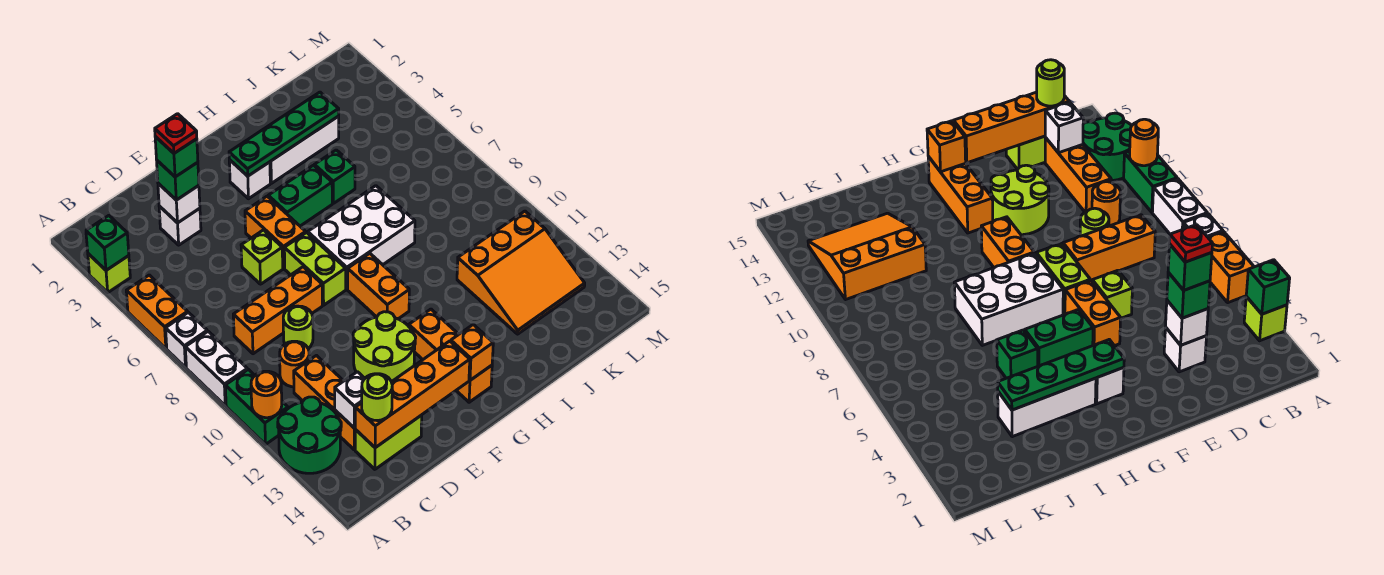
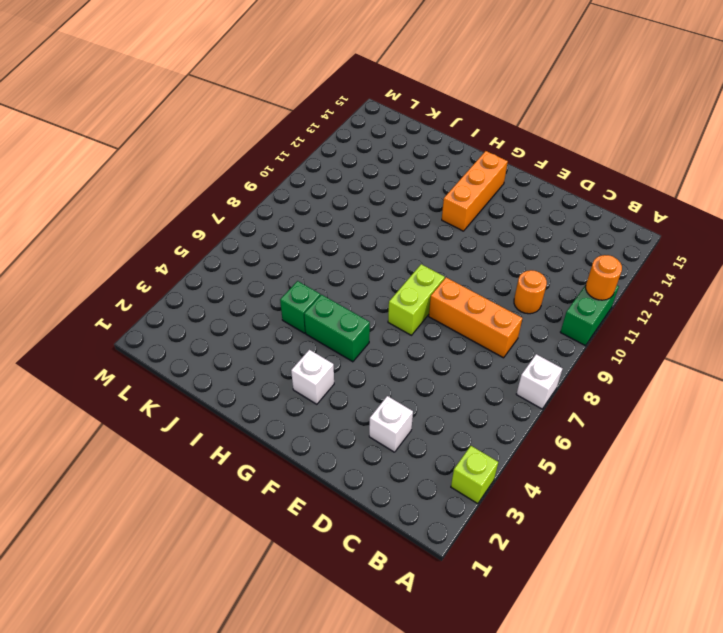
none -> orange 1x2 brick [126,275,188,348]
none -> white 1x2 brick [185,331,247,406]
none -> green 2x2 round brick [278,397,341,473]
none -> orange 1x3 brick [294,356,355,450]

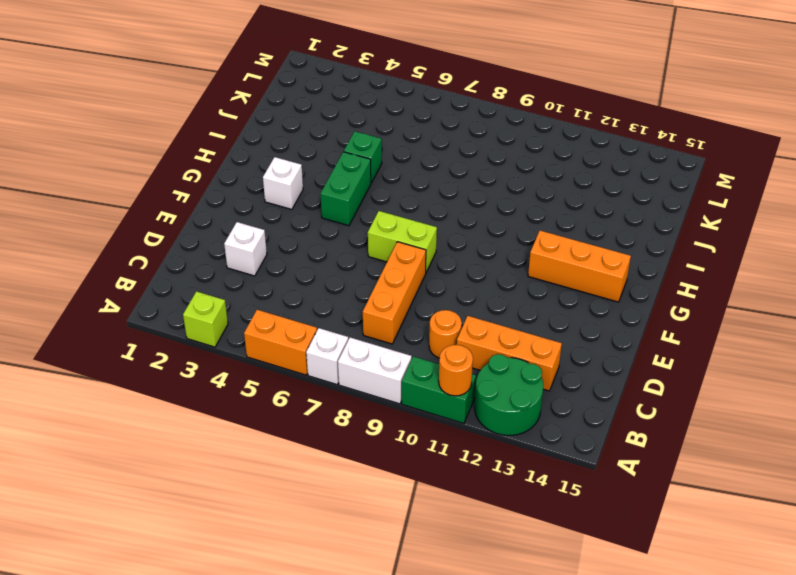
none -> lime 1x2 brick [355,415,422,469]
none -> lime 1x1 round brick [283,306,313,348]
none -> lime 1x1 brick [241,230,283,284]
none -> lime 2x2 round brick [353,312,416,382]

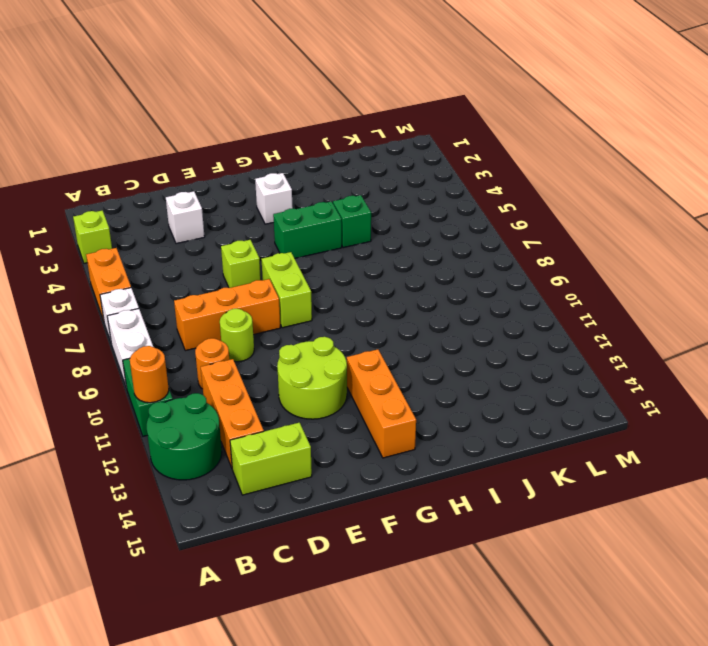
none -> orange 1x2 brick [245,196,306,268]
none -> white 2x3 brick [308,186,415,289]
none -> orange 1x2 brick [348,253,409,319]
none -> white 1x3 brick [270,116,339,183]

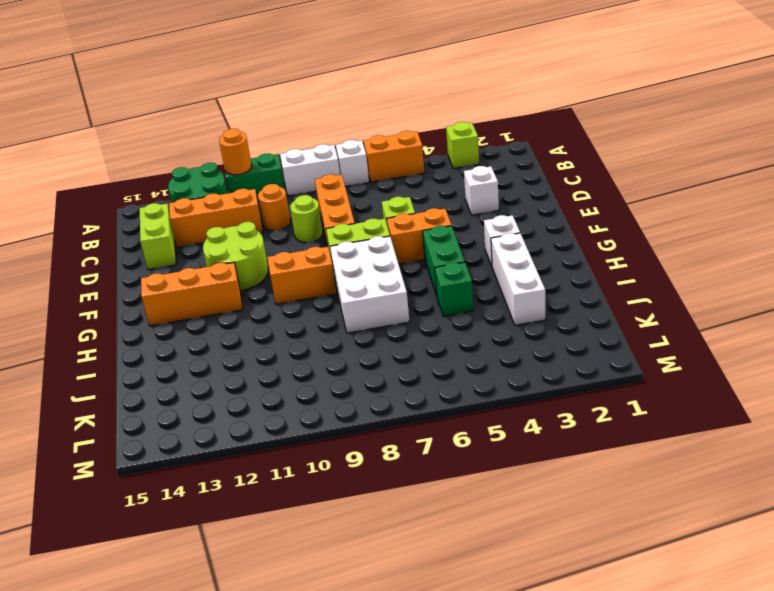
none -> orange 3x3 slope [457,211,585,334]
none -> green 1x1 brick [86,216,129,270]
none -> white 1x1 brick [335,372,365,428]
none -> orange 1x4 brick [355,341,470,448]

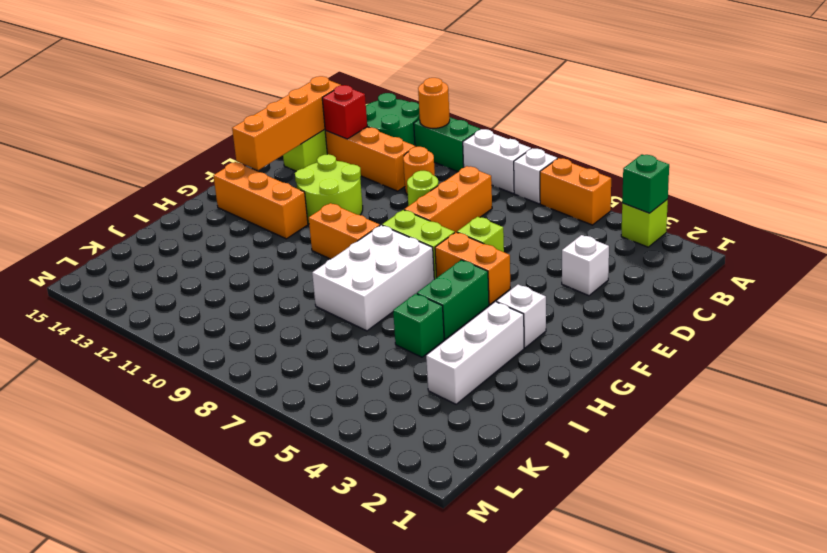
red 1x1 brick [322,85,367,139] -> white 1x1 brick [335,372,365,428]
none -> orange 3x3 slope [457,211,585,334]
none -> white 1x1 brick [158,183,200,223]
none -> green 1x4 plate [229,92,339,176]
none -> orange 1x1 brick [451,325,493,380]

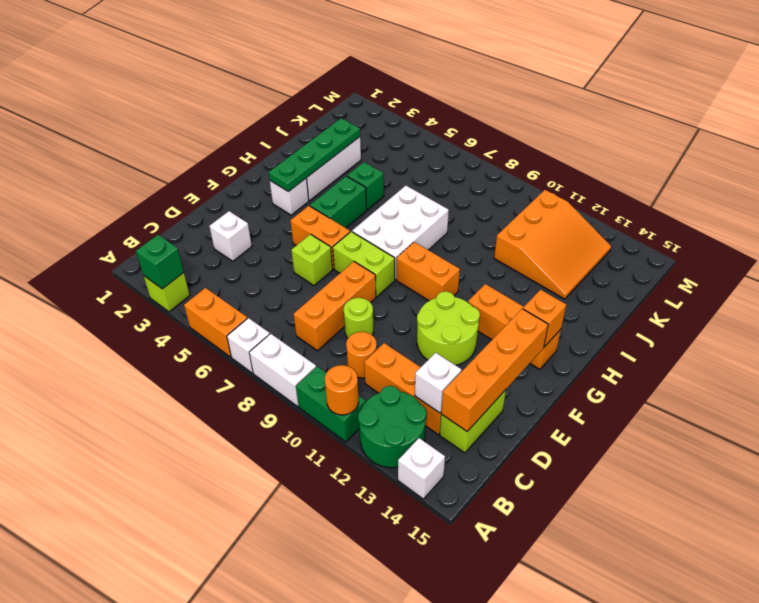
white 1x1 brick [398,438,445,499] -> white 1x1 brick moved to [158,183,200,223]
none -> lime 1x1 round brick [362,374,392,421]
none -> green 1x1 brick [157,161,199,200]
none -> green 1x1 brick [155,137,198,177]
none -> red 1x1 plate [155,114,197,153]

